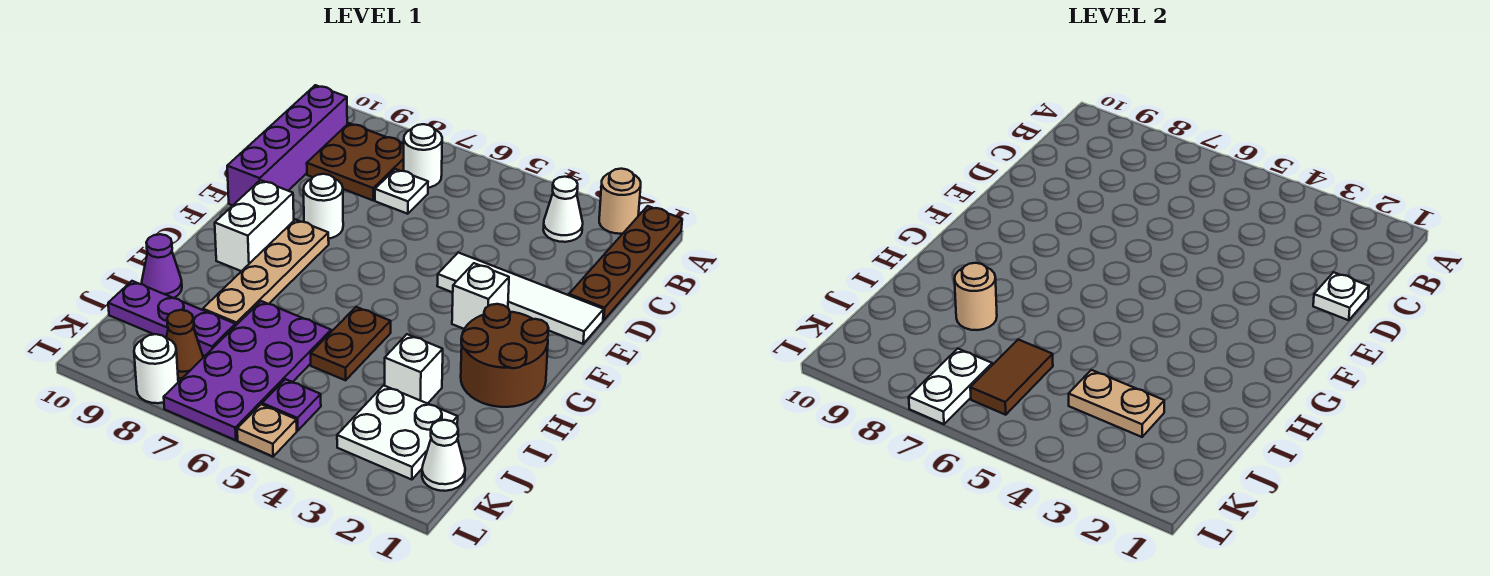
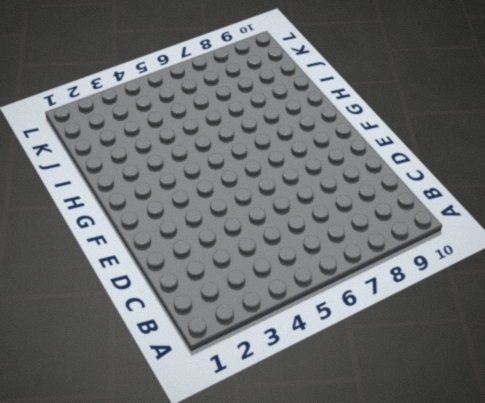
none -> brown 1x4 plate [569,206,682,320]
none -> tan 1x1 round brick [599,169,641,234]
none -> white 1x1 cone [543,177,583,242]

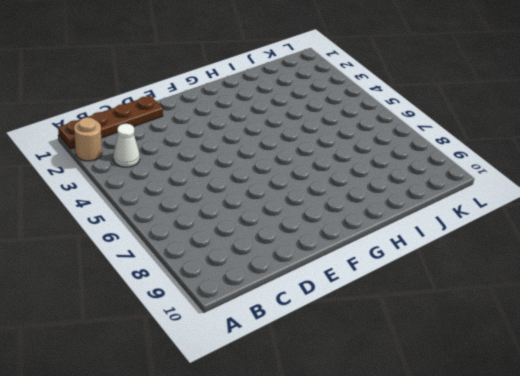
none -> white 1x1 round brick [404,124,442,188]
none -> brown 2x2 plate [307,123,404,200]
none -> purple 1x4 brick [227,85,347,205]

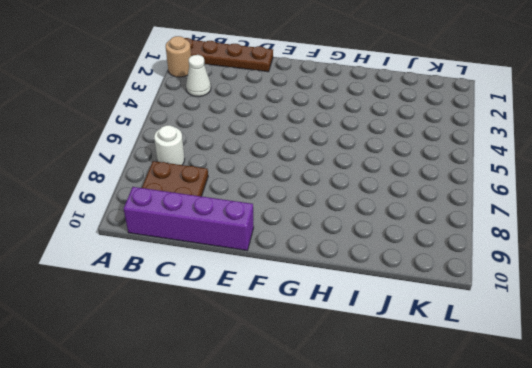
none -> white 1x1 plate [375,169,428,214]
none -> white 1x4 tile [437,253,604,344]
none -> white 1x1 round brick [304,174,343,239]

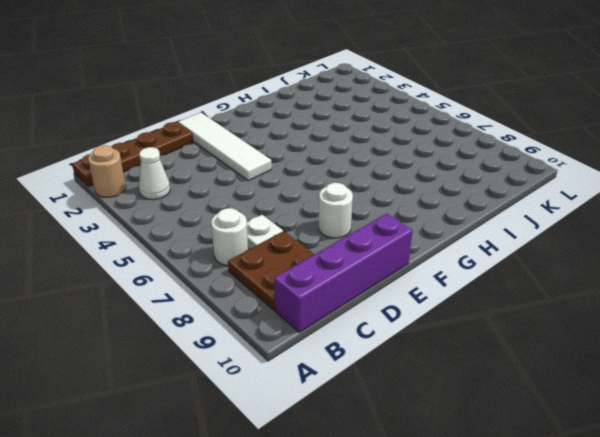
none -> white 1x1 brick [452,263,509,329]
none -> tan 1x4 plate [203,220,329,326]
none -> white 1x2 brick [215,180,294,271]

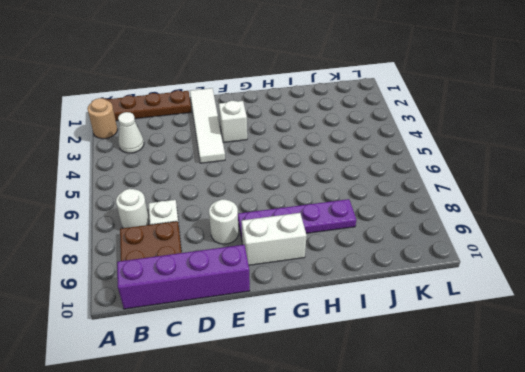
purple 1x4 plate [238,199,356,239] -> tan 1x4 plate [203,220,329,326]
none -> brown 2x2 round brick [461,304,549,407]
none -> brown 1x2 plate [311,307,391,380]
none -> white 1x1 brick [385,334,443,404]

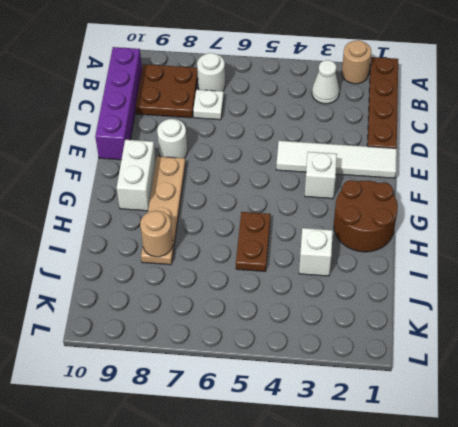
none -> purple 2x4 plate [164,301,331,440]
none -> purple 1x1 cone [142,234,182,298]
none -> white 2x2 plate [337,385,458,480]

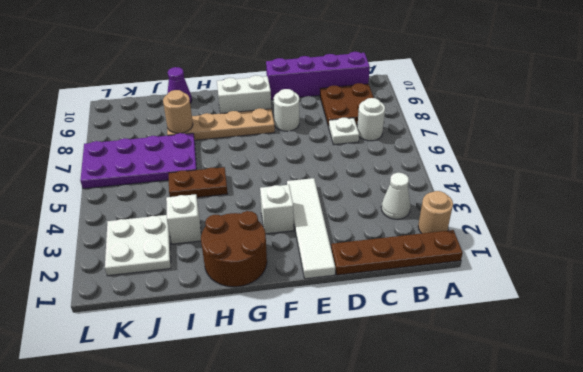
none -> purple 1x3 plate [108,281,235,356]
none -> white 1x1 cone [422,420,465,491]
none -> purple 1x1 plate [262,379,321,431]

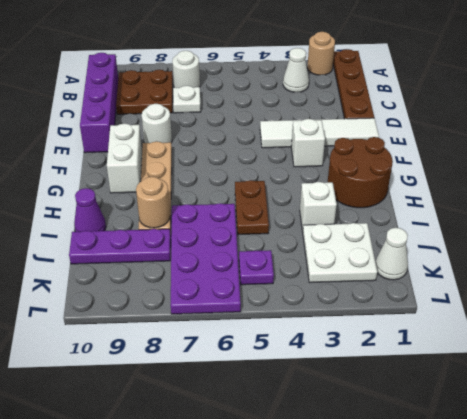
none -> brown 1x1 cone [166,310,203,378]
none -> tan 1x1 plate [237,404,297,456]
none -> white 1x1 round brick [134,334,178,403]

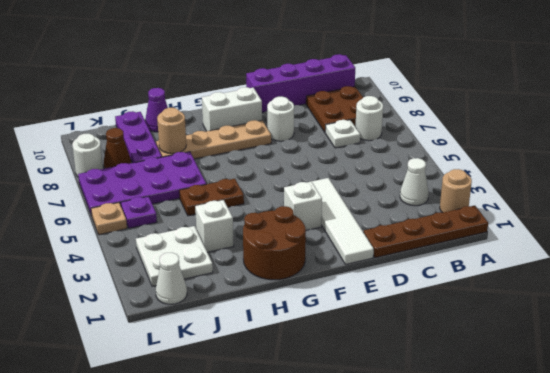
none -> white 1x1 plate [1313,272,1369,320]
none -> tan 1x2 plate [1069,370,1164,437]
none -> brown 1x2 tile [970,340,1053,415]

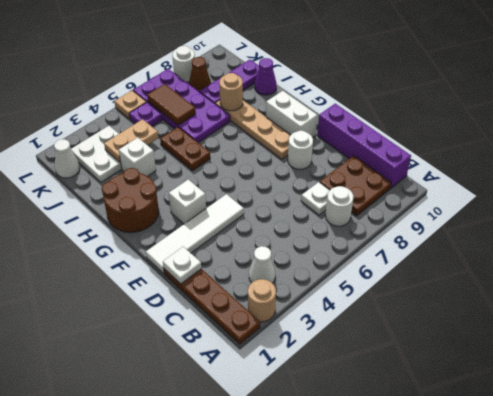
none -> white 1x2 plate [909,349,992,424]

